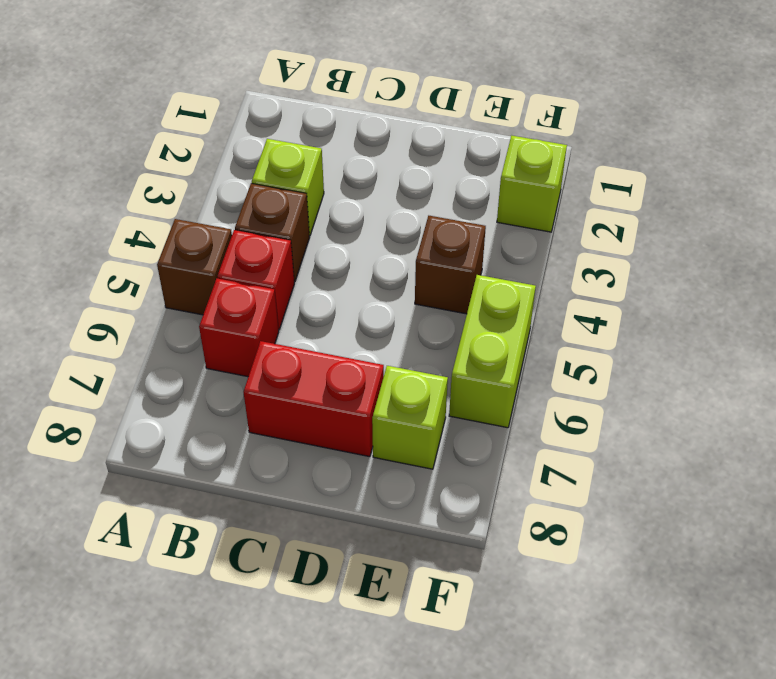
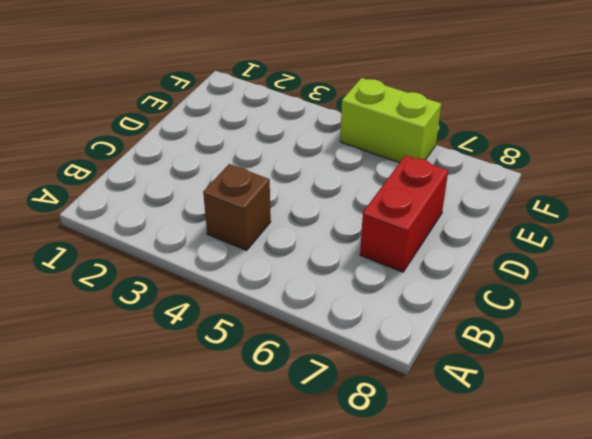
none -> brown 1x1 brick [157,219,232,315]
none -> lime 1x1 brick [252,139,324,235]

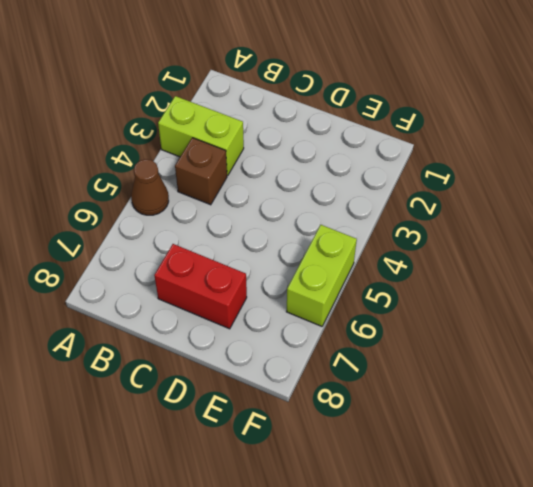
lime 1x2 brick [158,96,244,175] -> lime 1x1 brick [252,139,324,235]
brown 1x1 cone [131,159,169,215] -> brown 1x1 brick [157,219,232,315]
none -> red 1x1 brick [217,230,294,329]
none -> red 1x1 brick [199,278,279,377]

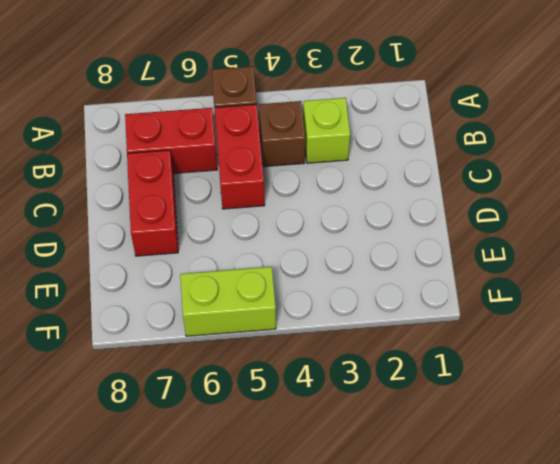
red 1x2 brick [215,104,265,209] -> red 1x1 brick [217,230,294,329]
red 1x2 brick [125,108,217,173] -> red 1x1 brick [199,278,279,377]
none -> brown 1x1 brick [415,216,486,314]
none -> lime 1x1 brick [372,366,448,469]

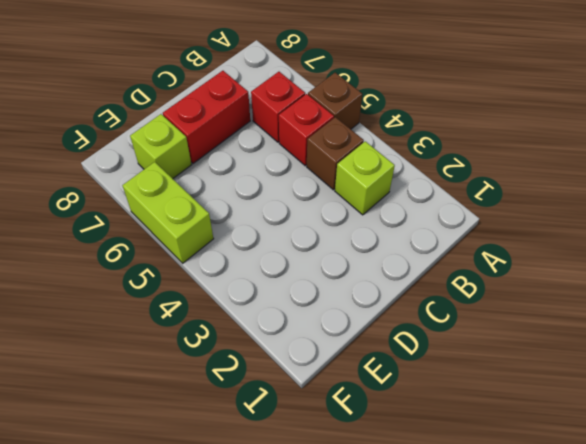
none -> brown 1x1 brick [415,216,486,314]
none -> lime 1x1 brick [497,136,567,232]

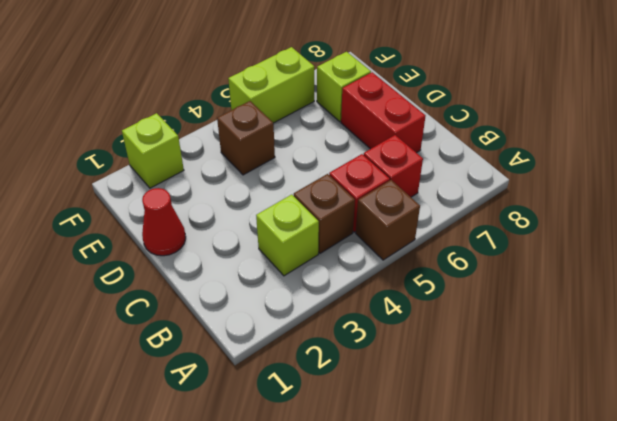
red 1x1 cone [142,188,186,256] -> none

